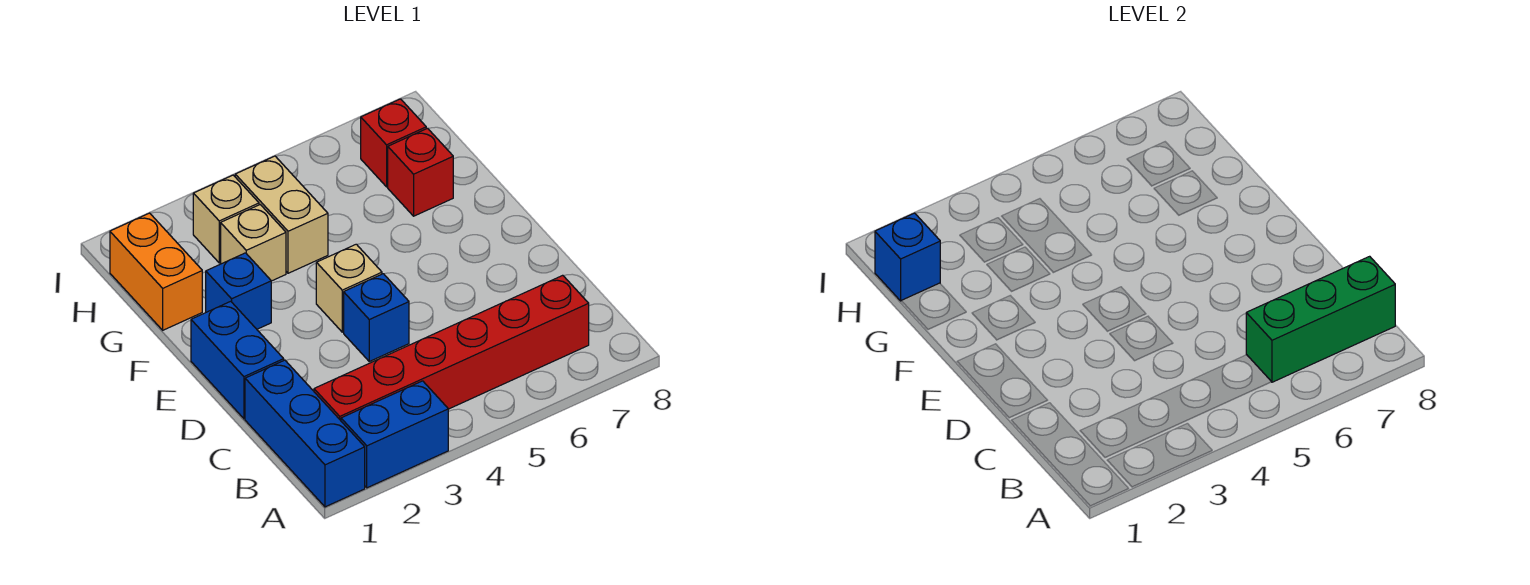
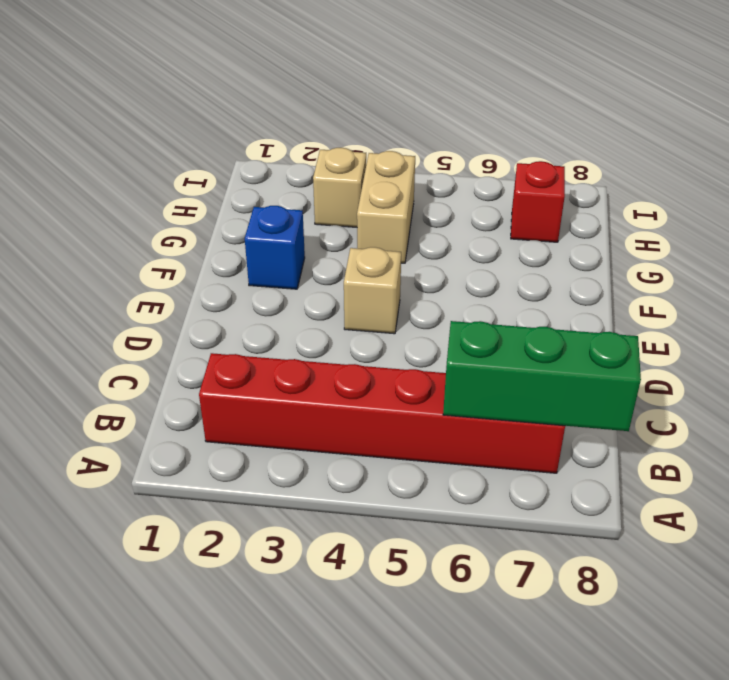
none -> blue 1x3 brick [245,360,365,507]
none -> blue 1x2 brick [341,381,448,488]
none -> blue 1x2 brick [191,301,284,419]

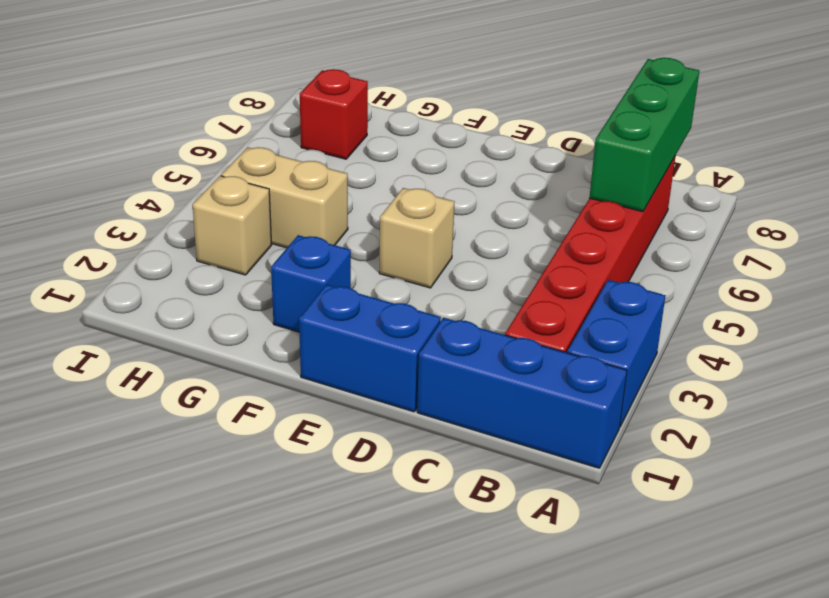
none -> blue 1x1 brick [344,274,409,361]
none -> orange 1x2 brick [110,213,202,330]
none -> tan 1x1 brick [221,205,286,281]

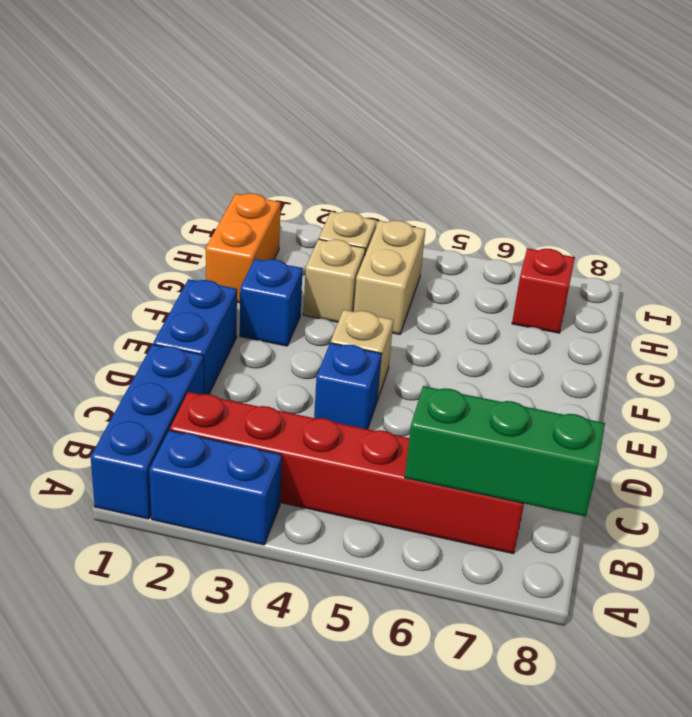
none -> red 1x1 brick [388,128,453,216]
none -> blue 1x1 brick [875,213,940,301]

